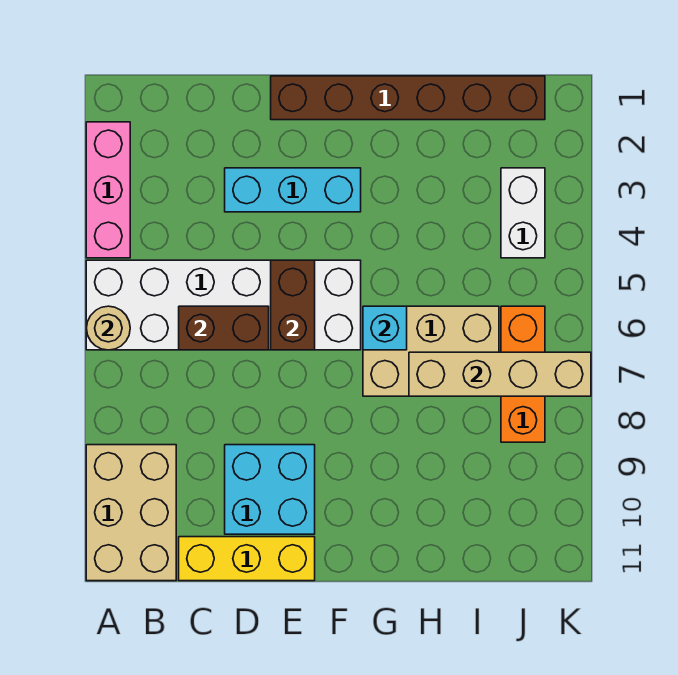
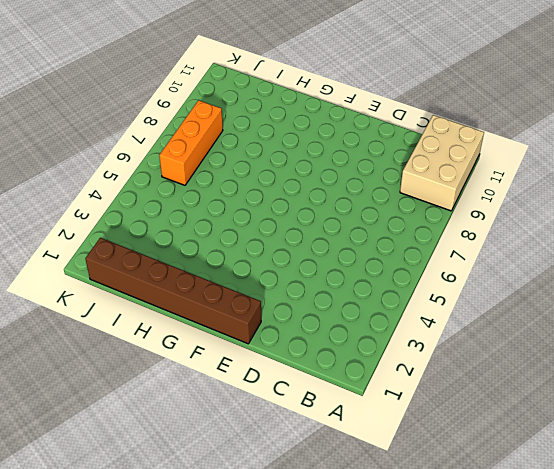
none -> pink 1x3 brick [86,122,130,258]
none -> white 2x6 brick [86,260,361,350]
none -> yellow 1x3 brick [179,537,315,581]

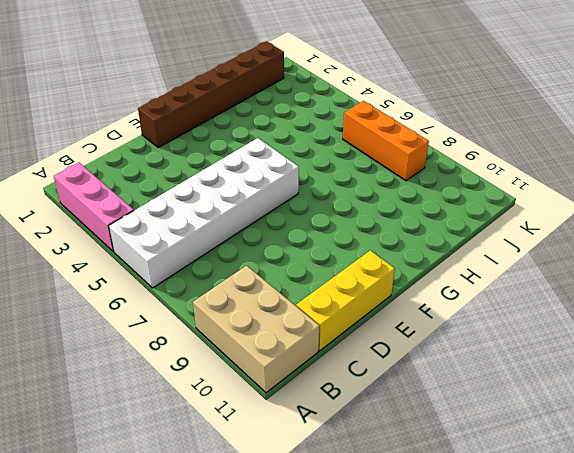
none -> cyan 1x3 brick [225,168,361,212]
none -> cyan 2x2 brick [225,445,315,534]
none -> tan 2x3 brick [363,306,499,396]

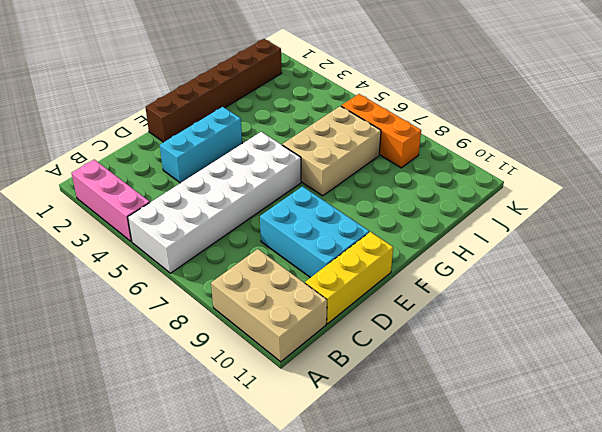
cyan 2x3 brick [260,187,369,278] -> cyan 2x2 brick [225,445,315,534]
none -> white 1x2 brick [501,168,545,258]
none -> tan 1x1 round brick [86,306,130,350]
none -> brown 1x2 brick [179,306,269,350]

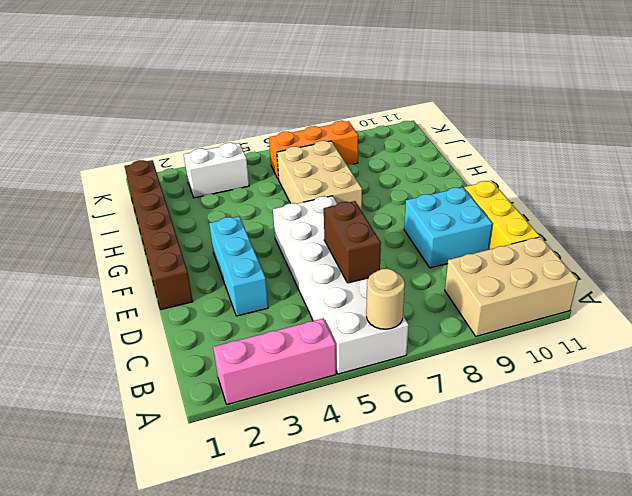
none -> brown 1x2 brick [271,260,315,350]
none -> cyan 1x1 brick [363,306,407,350]
none -> tan 1x4 brick [409,352,591,396]

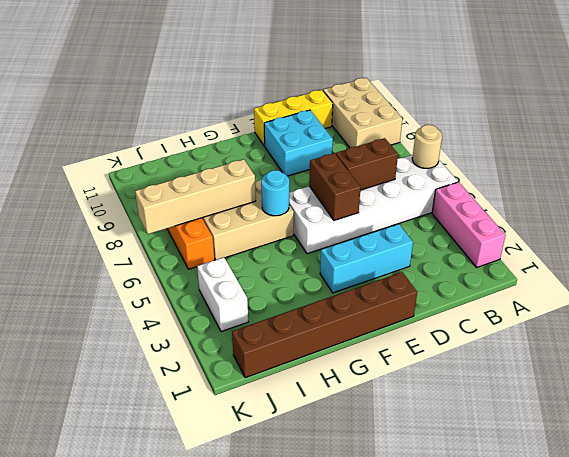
cyan 1x1 round brick [261,170,289,216] -> cyan 1x1 brick [363,306,407,350]

